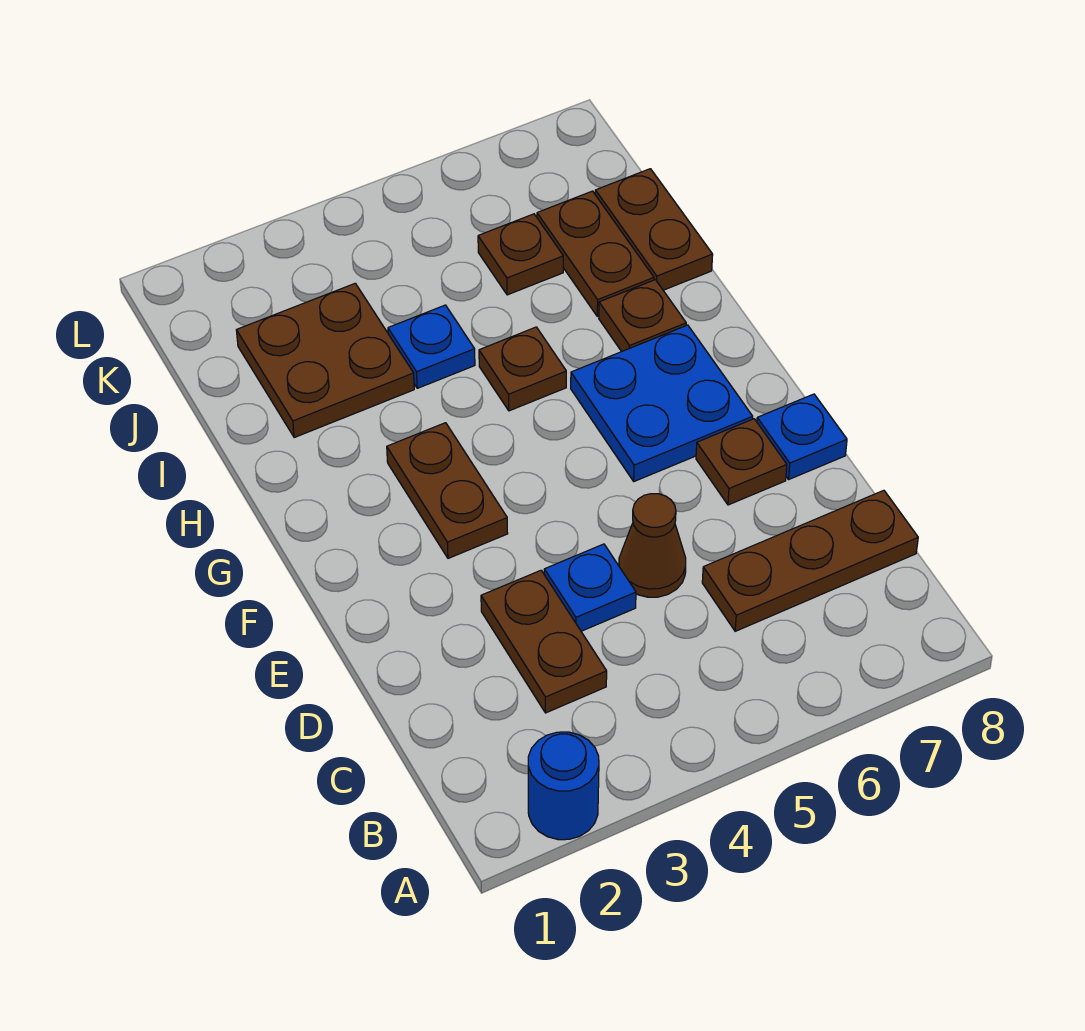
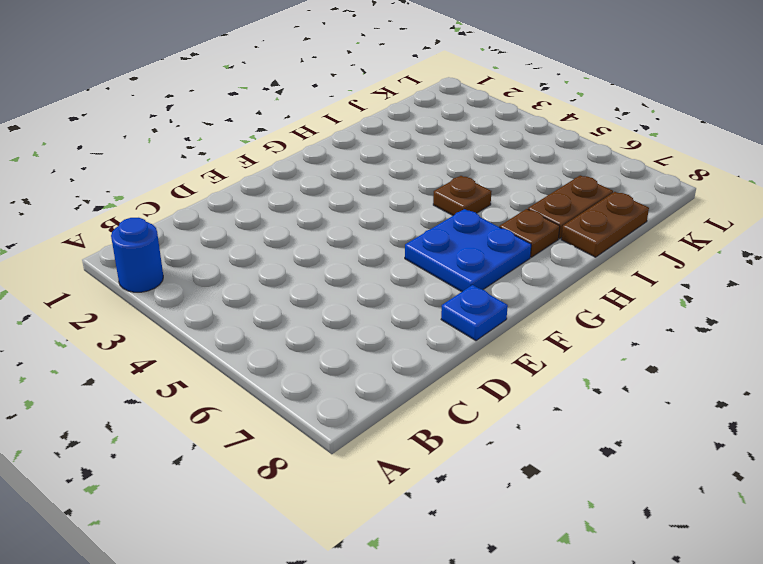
none -> brown 1x2 plate [481,570,607,713]
none -> brown 1x3 plate [702,490,918,631]
none -> blue 1x1 plate [544,544,636,631]

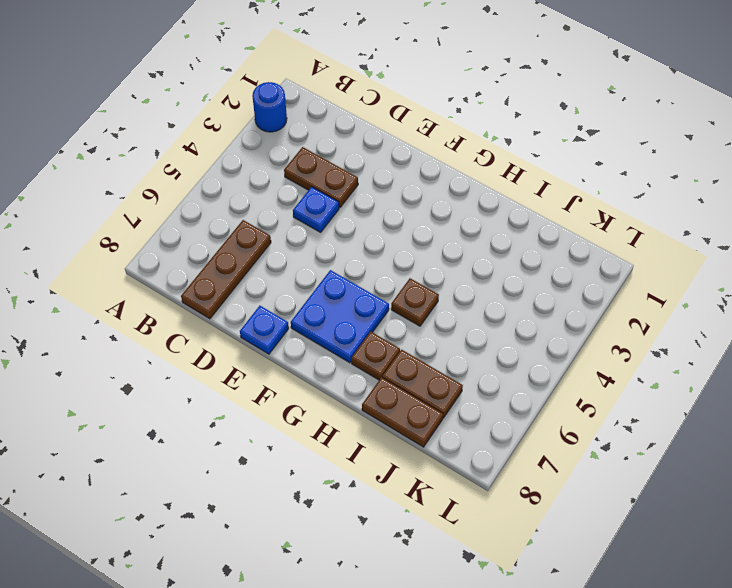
none -> brown 1x1 cone [619,494,686,597]
none -> brown 1x1 plate [696,419,787,505]
none -> brown 1x2 plate [387,423,508,558]

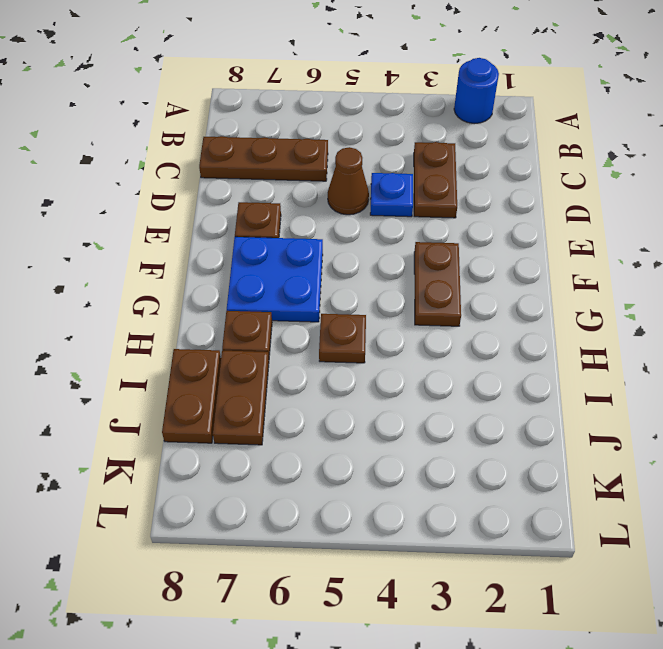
none -> blue 1x1 plate [757,394,847,480]
none -> brown 2x2 plate [236,283,414,438]
none -> blue 1x1 plate [388,305,475,388]

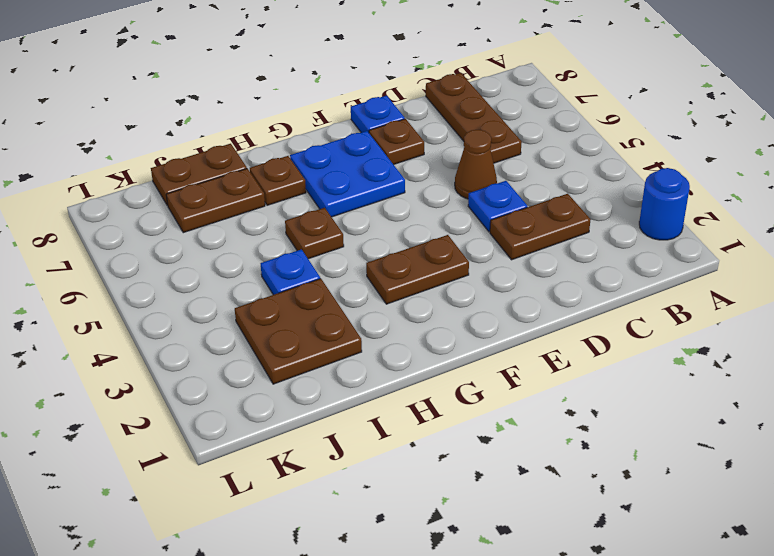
none -> brown 1x1 plate [478,214,563,295]

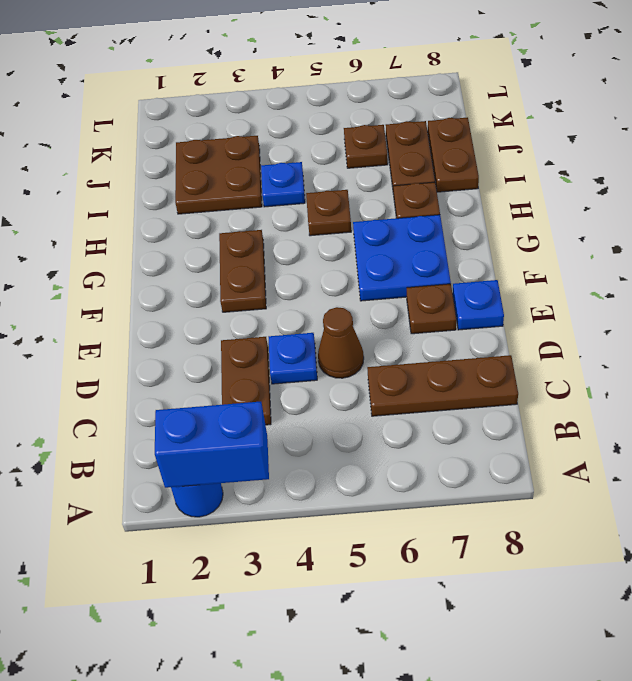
blue 1x2 brick [155,402,269,488] -> none

